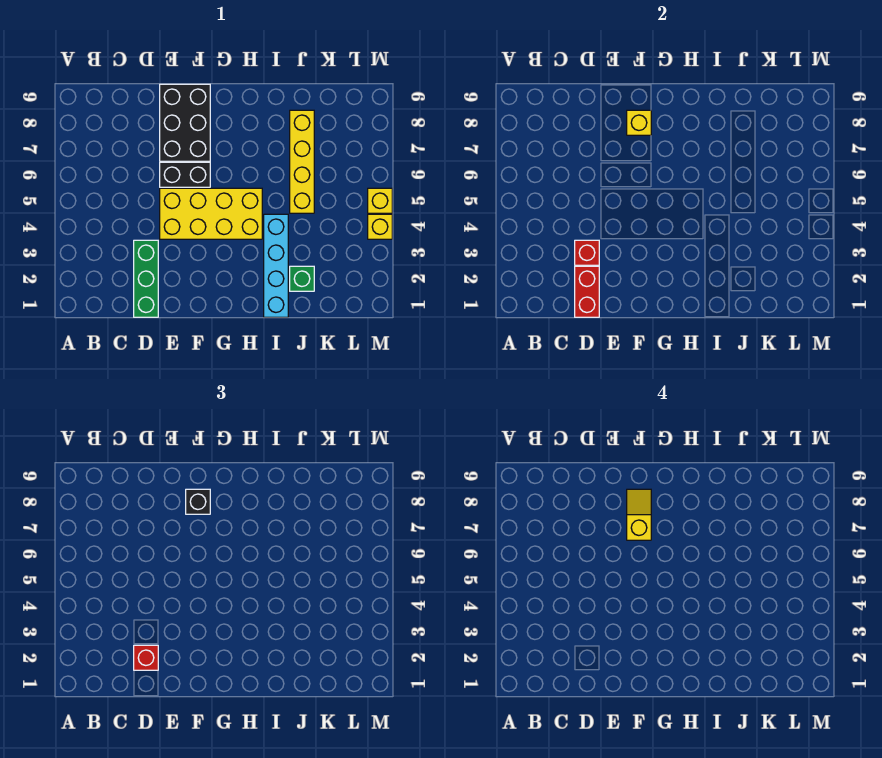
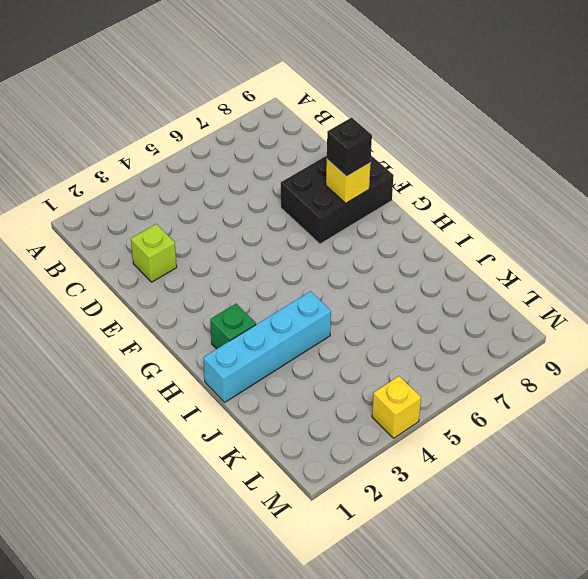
lime 1x1 brick [131,224,177,282] -> green 1x3 brick [134,240,158,317]
green 1x1 brick [210,304,256,349] -> green 1x1 brick moved to [290,266,314,291]
none -> yellow 2x4 brick [160,188,262,239]
none -> black 1x2 brick [160,162,210,187]
none -> yellow 1x4 brick [290,110,314,213]

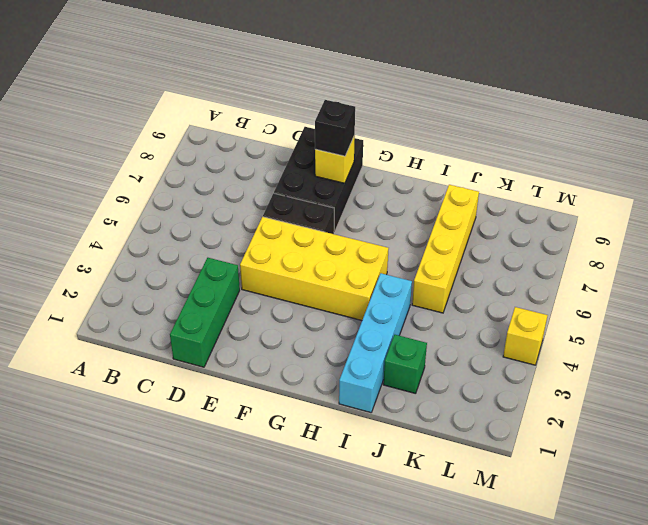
none -> yellow 1x1 brick [368,188,392,213]
none -> red 1x2 brick [575,266,599,317]
none -> red 1x1 brick [575,240,599,265]

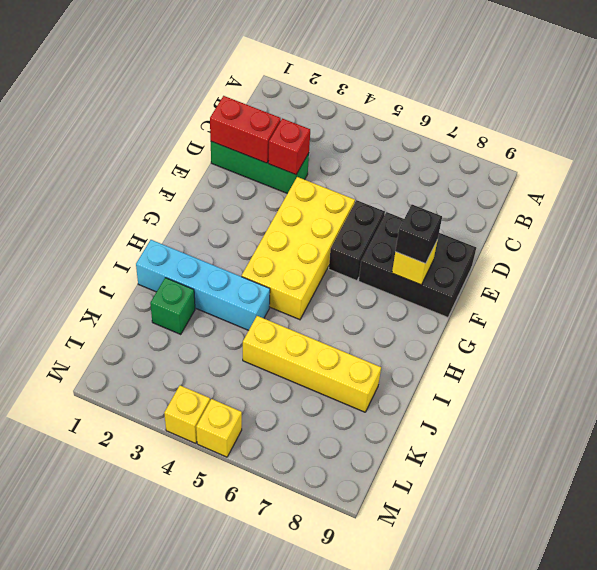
none -> red 1x1 brick [134,645,158,670]
none -> yellow 1x2 slope [627,489,651,540]

